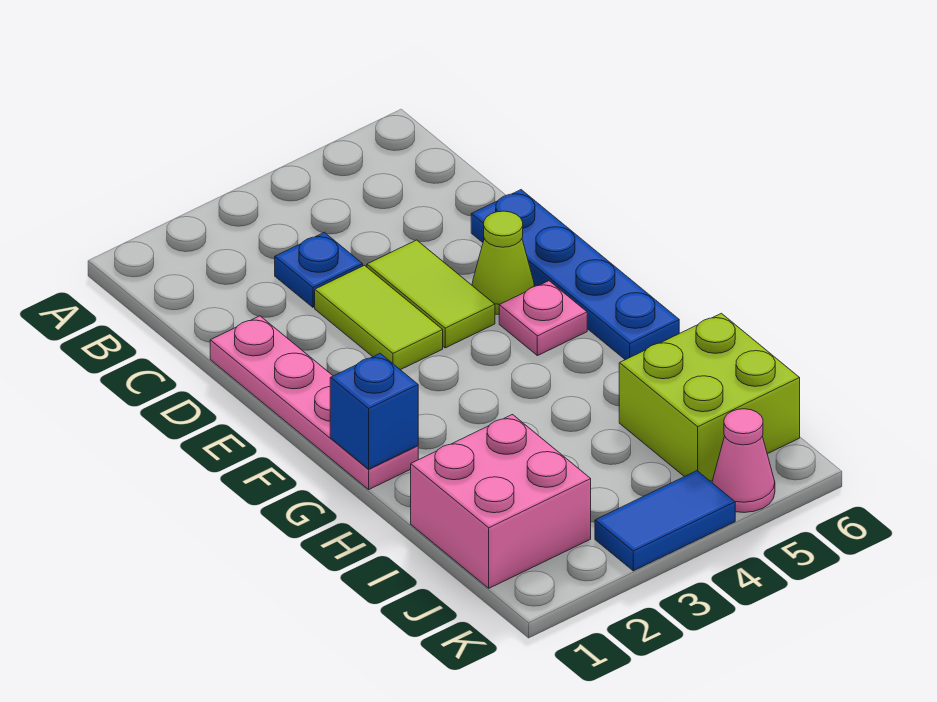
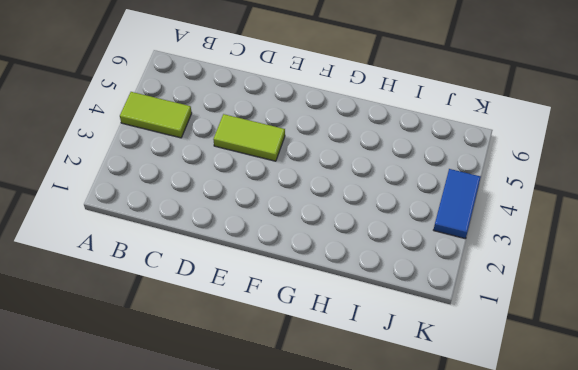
lime 1x2 tile [120,92,192,138] -> lime 1x2 tile moved to [315,265,443,370]
none -> blue 1x1 plate [275,232,363,307]
none -> pink 1x4 plate [210,316,418,489]
none -> blue 1x4 plate [471,190,679,360]

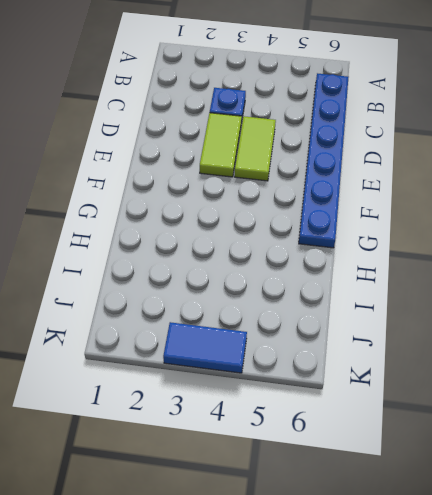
blue 1x6 plate [299,73,349,248] -> blue 1x4 plate [471,190,679,360]
none -> pink 1x4 plate [210,316,418,489]
none -> lime 1x1 cone [472,211,535,314]
none -> pink 1x1 plate [499,281,587,356]

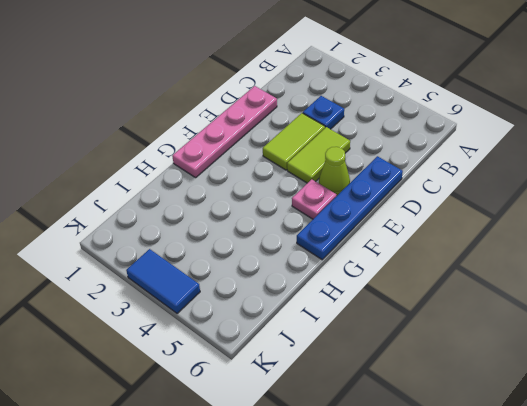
none -> pink 2x2 brick [411,415,591,588]
none -> lime 2x2 brick [619,313,800,481]
none -> pink 1x1 cone [712,409,775,513]

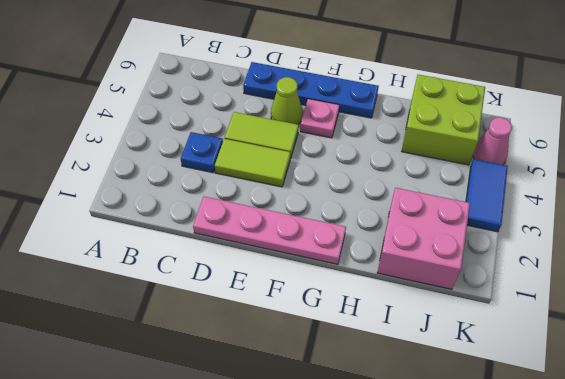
none -> blue 1x1 brick [330,354,418,469]

